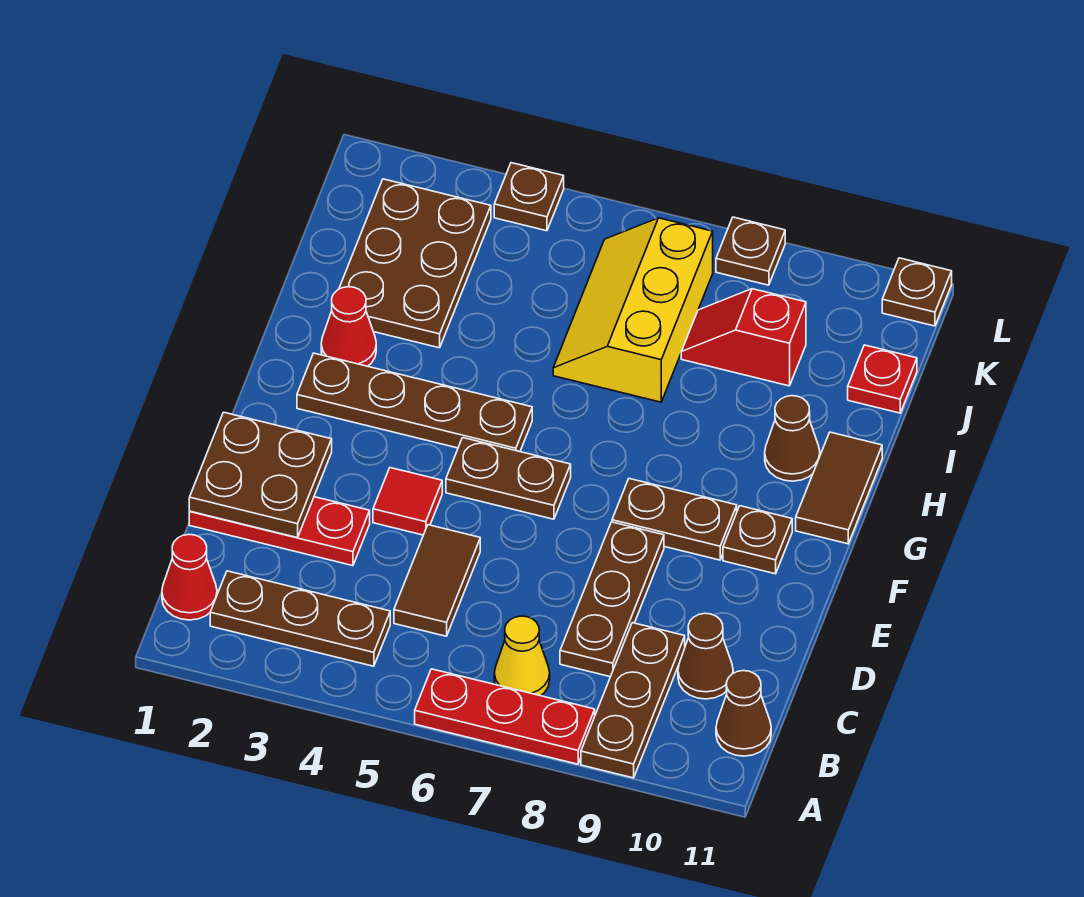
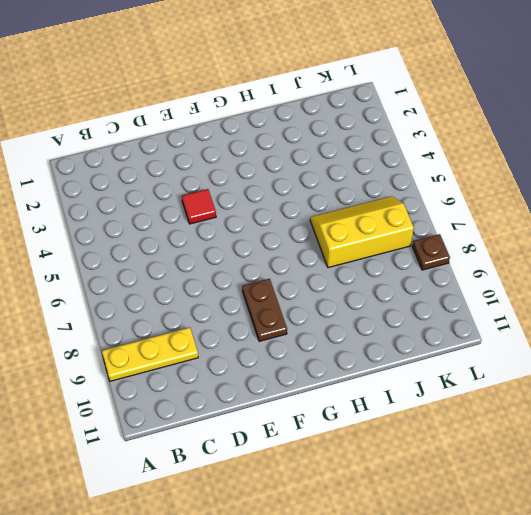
yellow 1x3 plate [102,327,198,381] -> brown 1x3 plate [581,623,685,778]
none -> red 1x3 plate [415,669,595,764]
none -> red 1x1 cone [162,534,217,620]
none -> brown 1x3 plate [210,571,390,666]

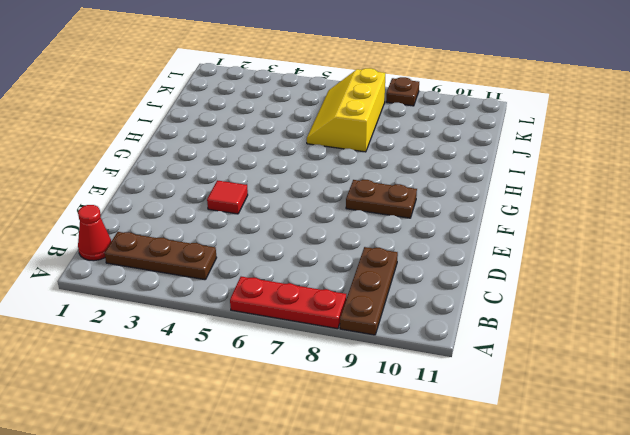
none -> yellow 1x1 cone [494,616,550,696]
none -> brown 1x1 cone [716,671,771,756]
none -> brown 1x2 tile [394,525,480,636]

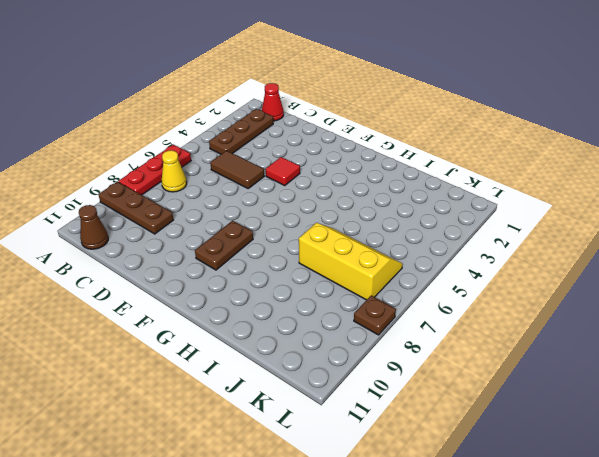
none -> brown 1x3 plate [560,522,664,677]
none -> brown 1x1 cone [678,613,733,699]
none -> red 1x3 plate [189,497,370,566]

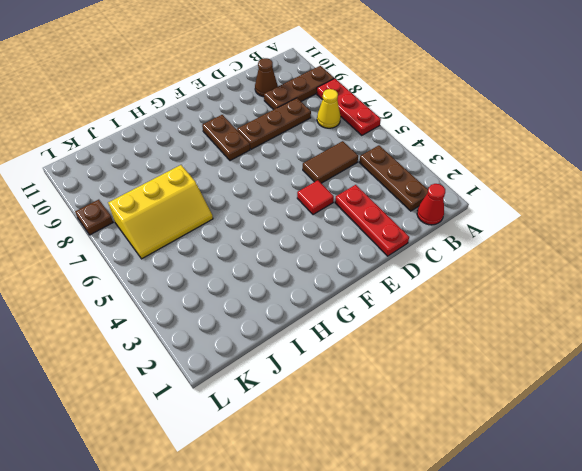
none -> brown 1x1 cone [716,671,771,756]
none -> brown 1x2 plate [446,438,571,519]
none -> brown 1x1 plate [723,506,792,574]

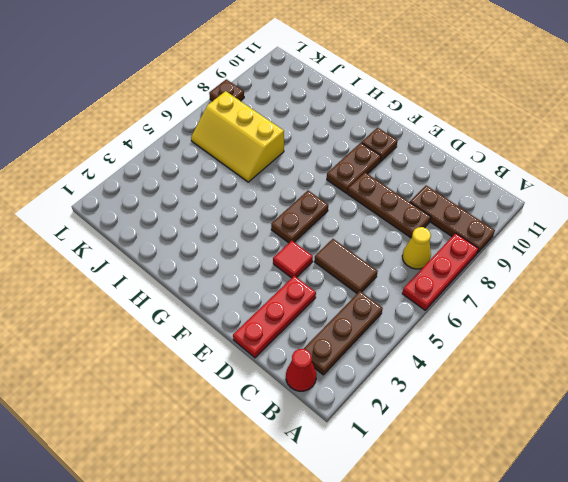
none -> brown 1x1 cone [716,671,771,756]
none -> brown 1x1 cone [678,613,733,699]
none -> brown 1x4 plate [297,353,532,452]

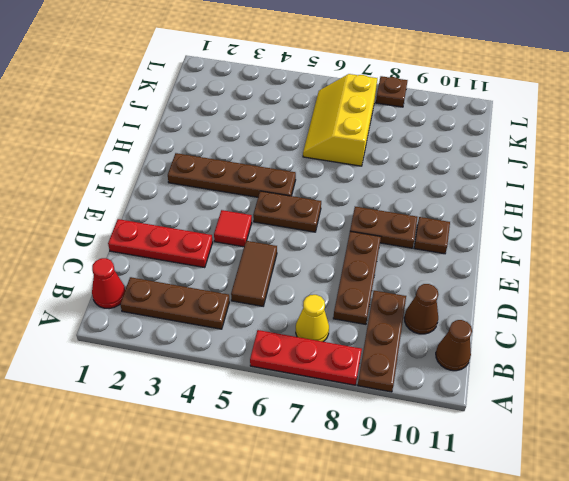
none -> brown 1x2 tile [796,432,882,544]
none -> red 1x1 cone [321,287,376,366]
none -> brown 1x1 cone [765,396,820,481]

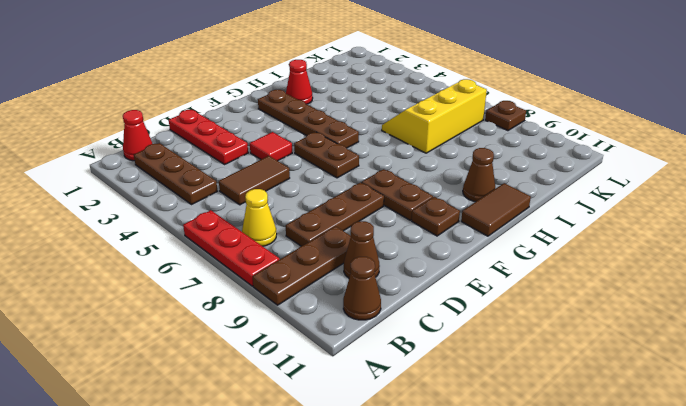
none -> brown 2x3 plate [339,179,491,348]
none -> red 1x2 slope [681,289,806,386]
none -> red 1x1 plate [848,345,917,413]

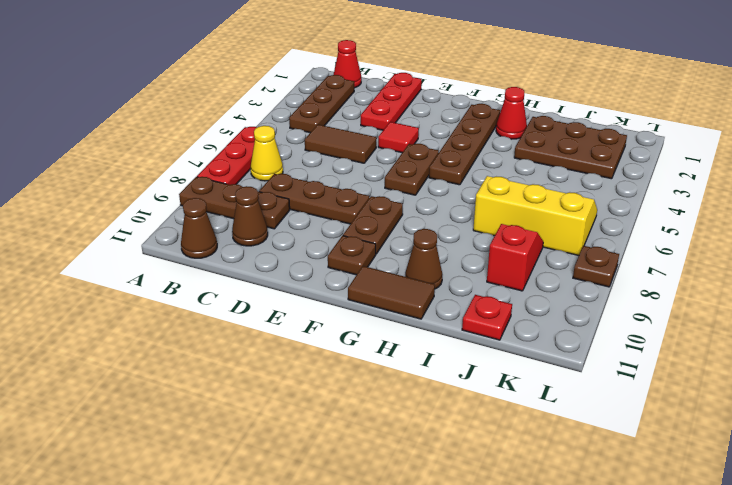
none -> brown 1x1 plate [494,163,564,231]
none -> brown 1x1 plate [882,258,952,326]
none -> brown 2x2 plate [189,412,332,538]

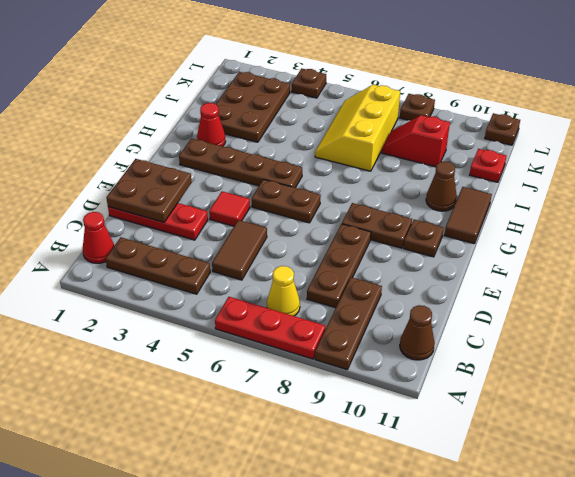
none -> brown 1x1 cone [678,613,733,699]

